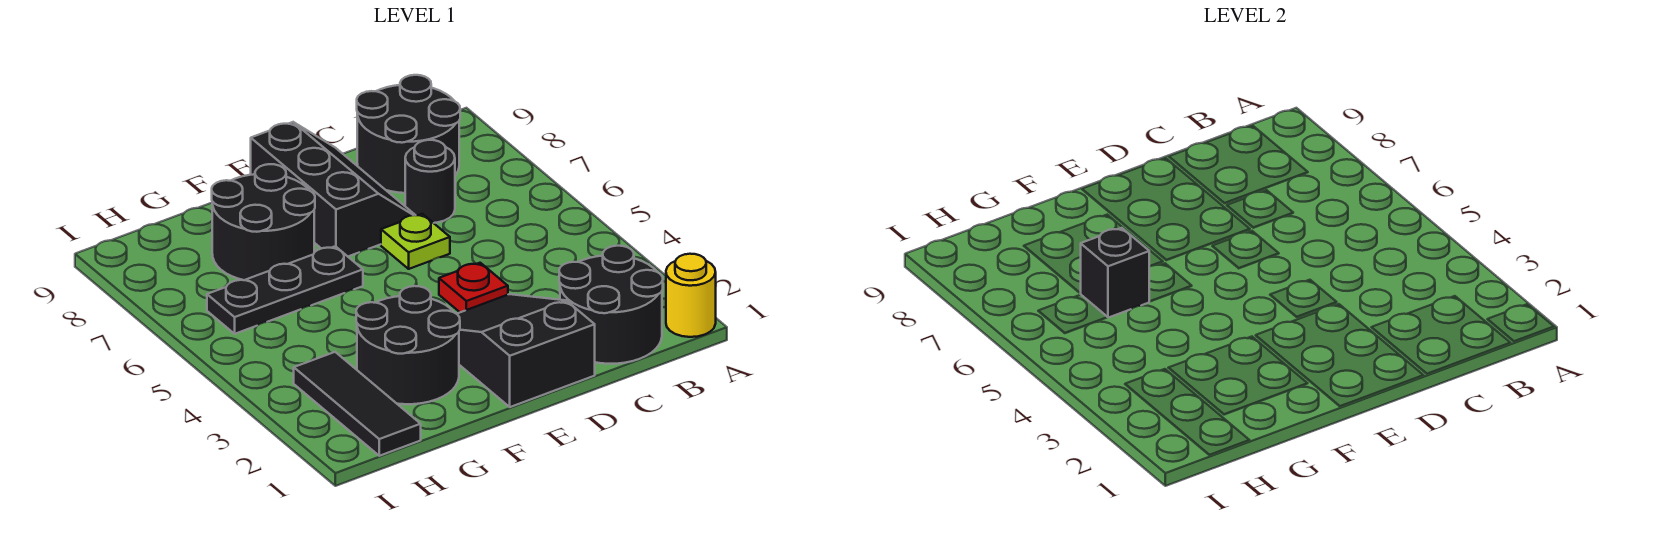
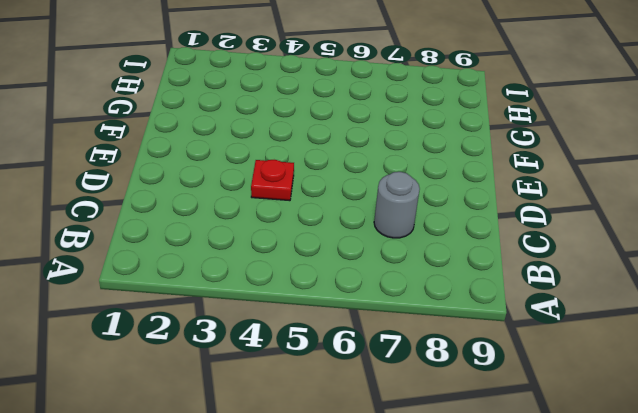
grey 1x1 round brick [374,172,420,238] -> black 1x1 round brick [405,140,455,223]
none -> yellow 1x1 round brick [666,254,716,337]
none -> black 2x2 round brick [559,246,663,364]
none -> black 2x2 round brick [357,75,460,193]

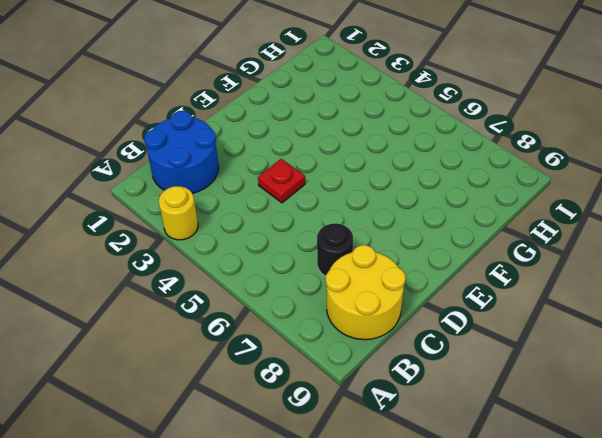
yellow 1x1 round brick [159,186,198,240] -> yellow 1x1 round brick moved to [666,254,716,337]
blue 2x2 round brick [144,111,219,193] -> black 2x2 round brick [559,246,663,364]
yellow 2x2 round brick [326,245,406,340] -> black 2x2 round brick [357,75,460,193]
none -> black 2x3 slope [457,294,595,407]
none -> lime 1x1 plate [381,214,450,269]
none -> black 2x3 slope [251,122,415,256]

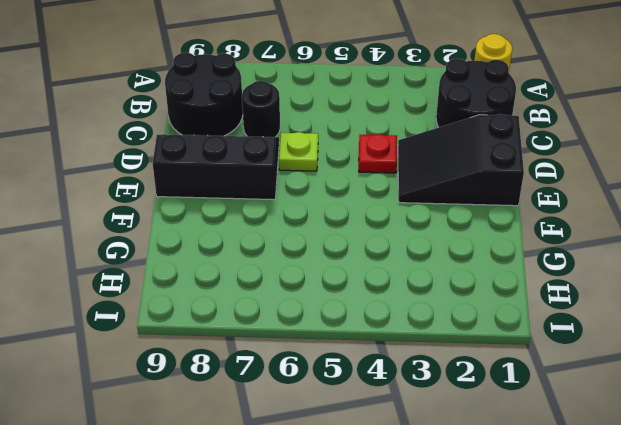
none -> black 2x2 round brick [356,286,460,404]
none -> black 1x3 plate [207,246,363,334]
none -> black 2x2 round brick [212,164,315,280]

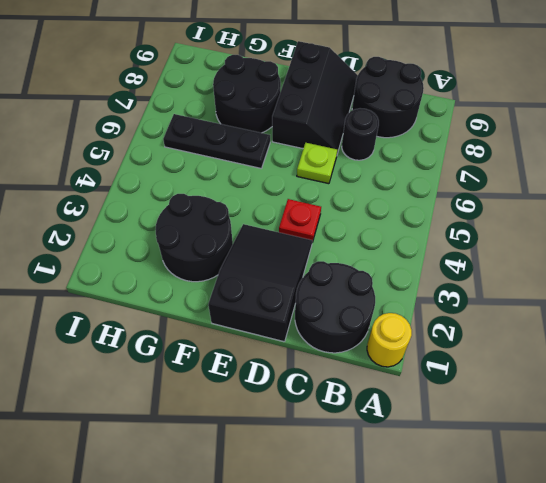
none -> black 1x3 tile [294,352,421,456]
none -> black 1x1 brick [1081,228,1149,318]

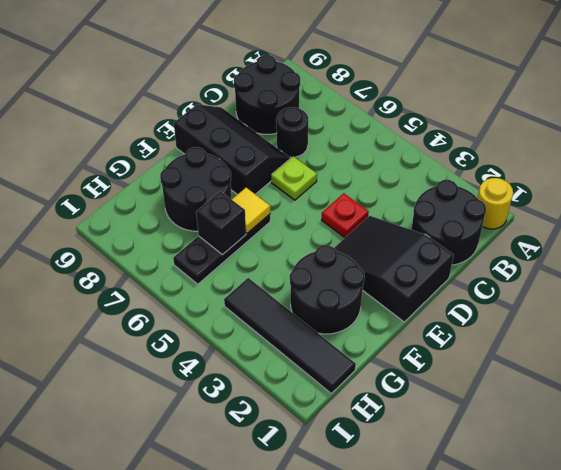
yellow 1x1 tile [232,188,270,233] -> none
black 1x4 tile [224,278,356,393] -> black 1x3 tile [294,352,421,456]

